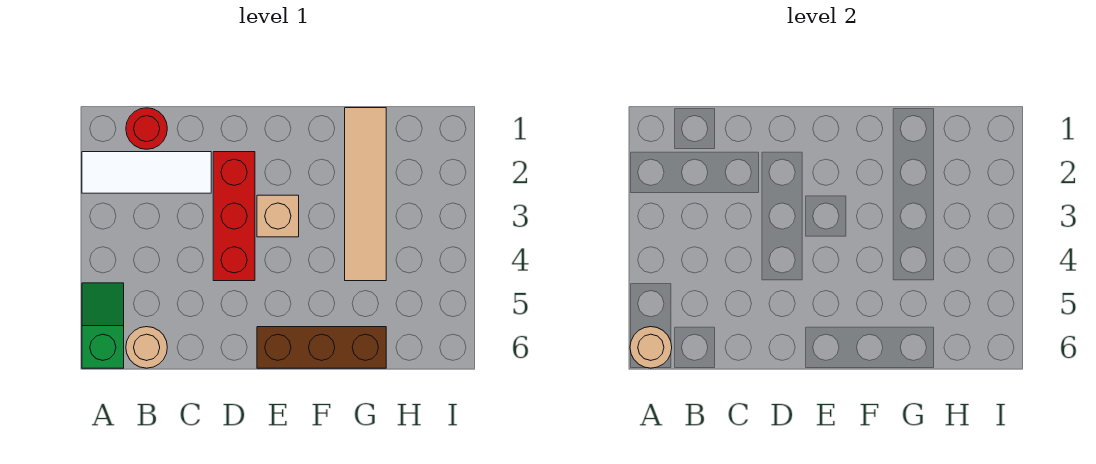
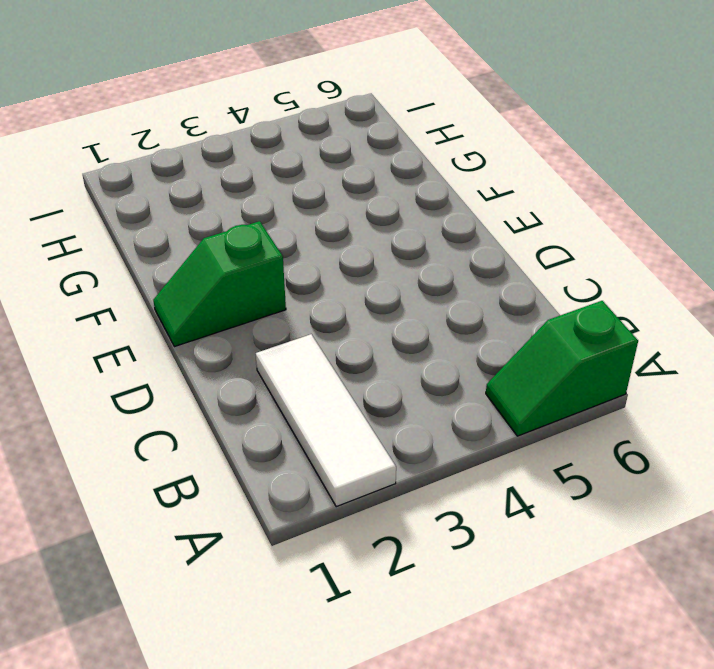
green 1x2 slope [153,221,286,347] -> none
none -> red 1x1 round brick [126,108,167,149]
none -> tan 1x1 round brick [126,327,167,368]

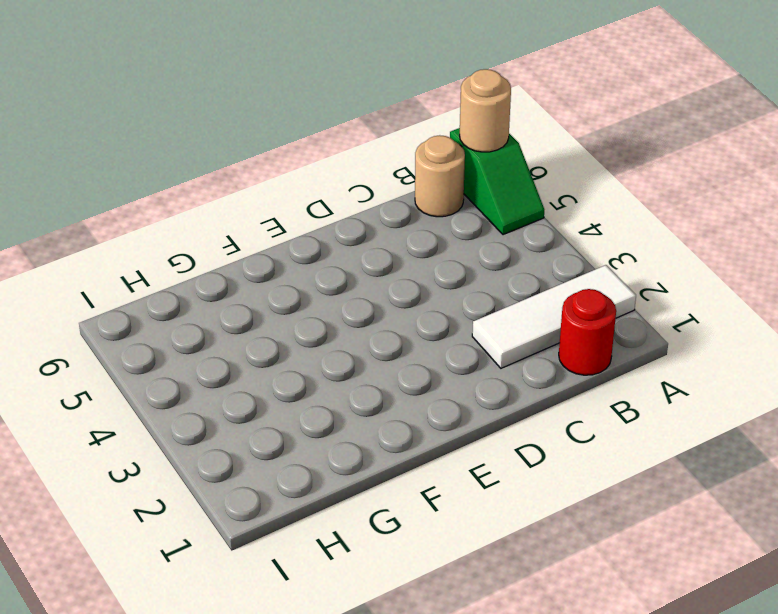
none -> red 1x3 brick [213,152,255,281]
none -> tan 1x1 brick [257,195,299,237]

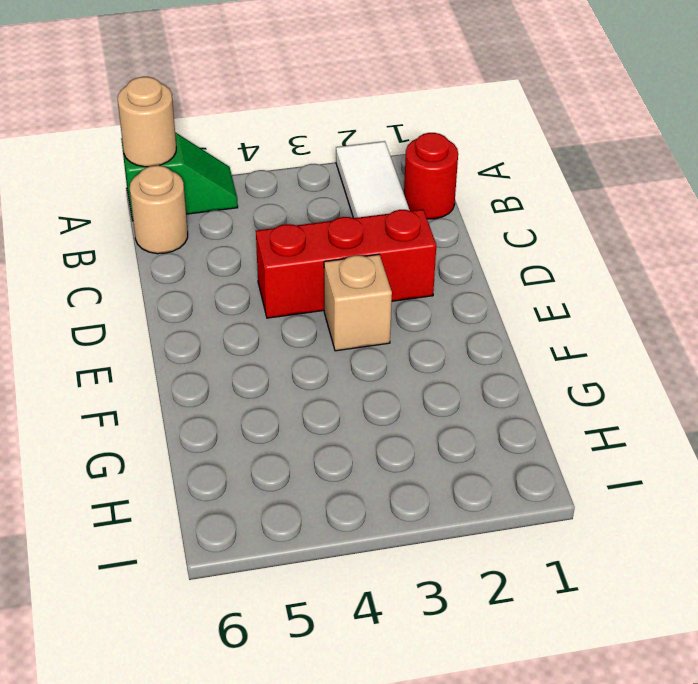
none -> brown 1x3 brick [257,327,386,368]
none -> tan 1x4 tile [345,108,386,281]

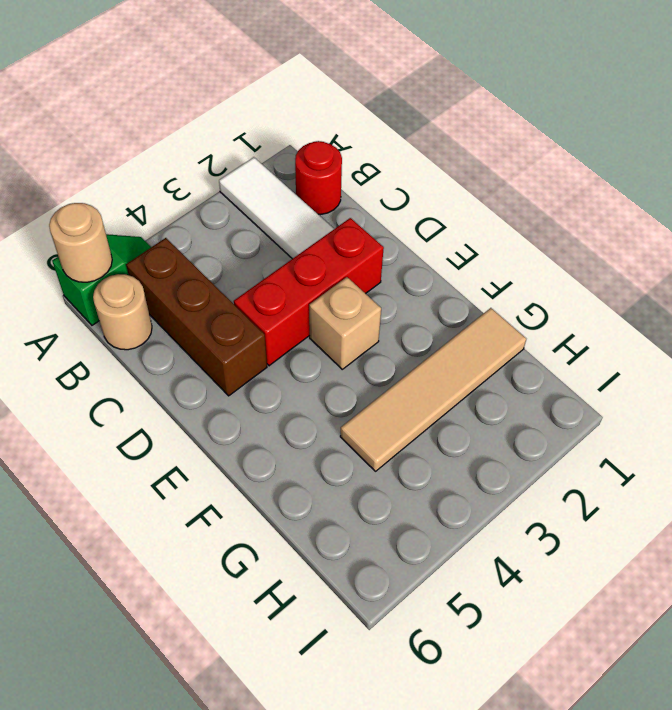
brown 1x3 brick [126,238,267,396] -> brown 1x3 brick moved to [257,327,386,368]

